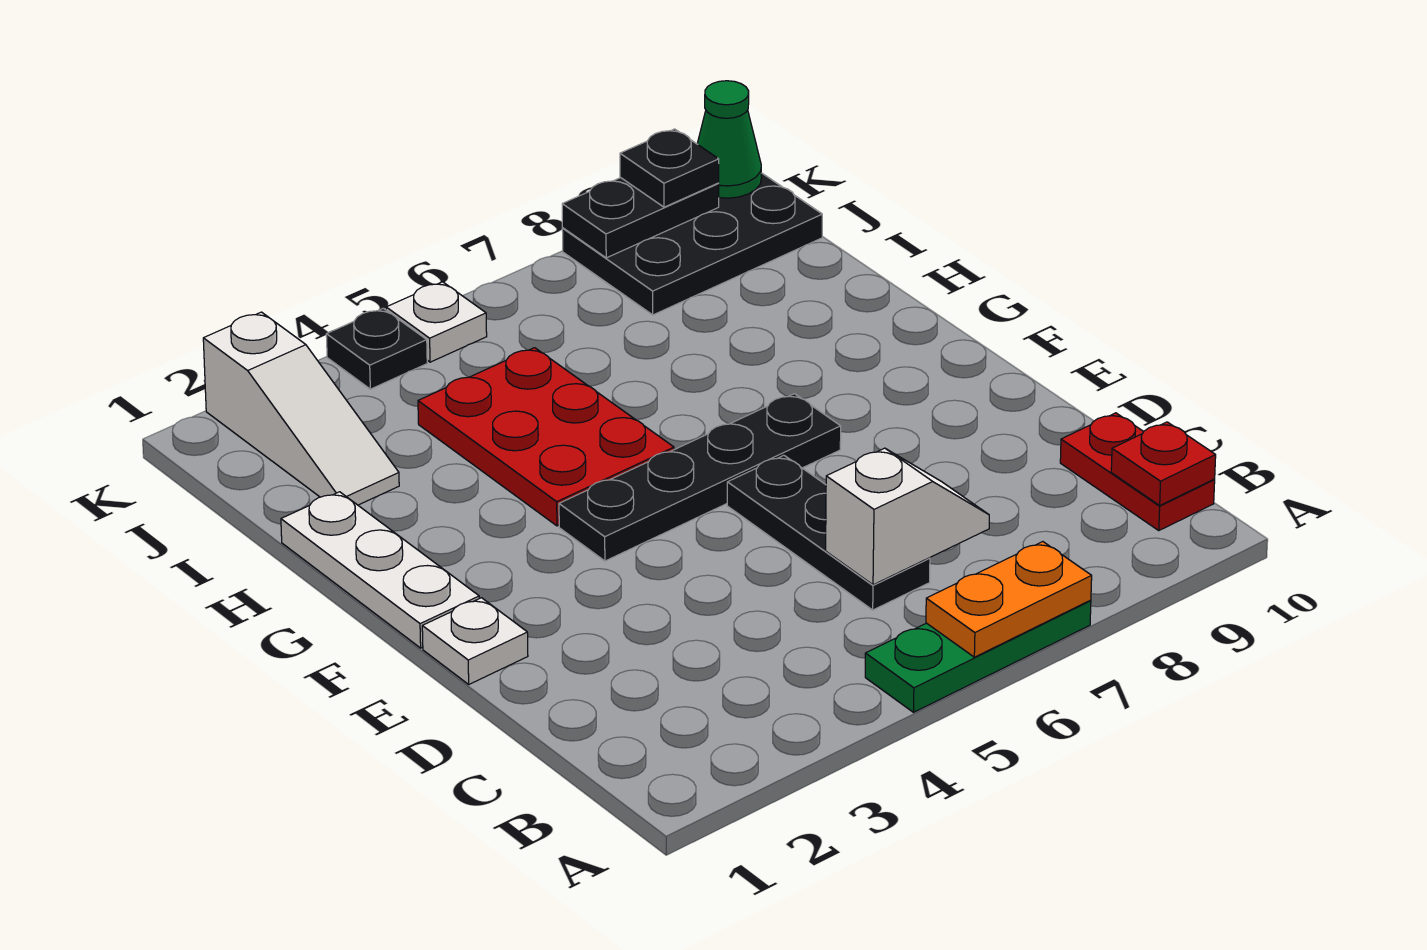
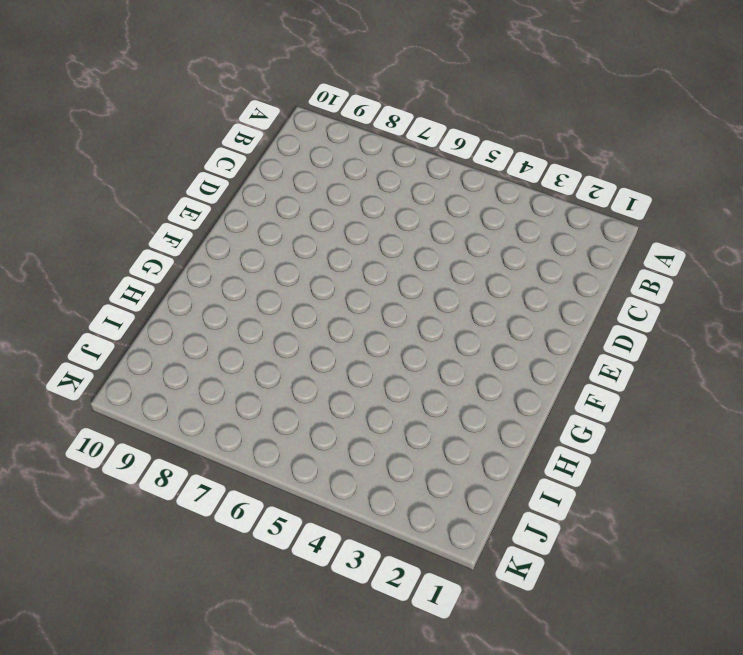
none -> green 1x3 plate [865,600,1091,712]
none -> red 1x2 plate [1060,413,1215,530]
none -> black 1x3 plate [727,455,930,610]

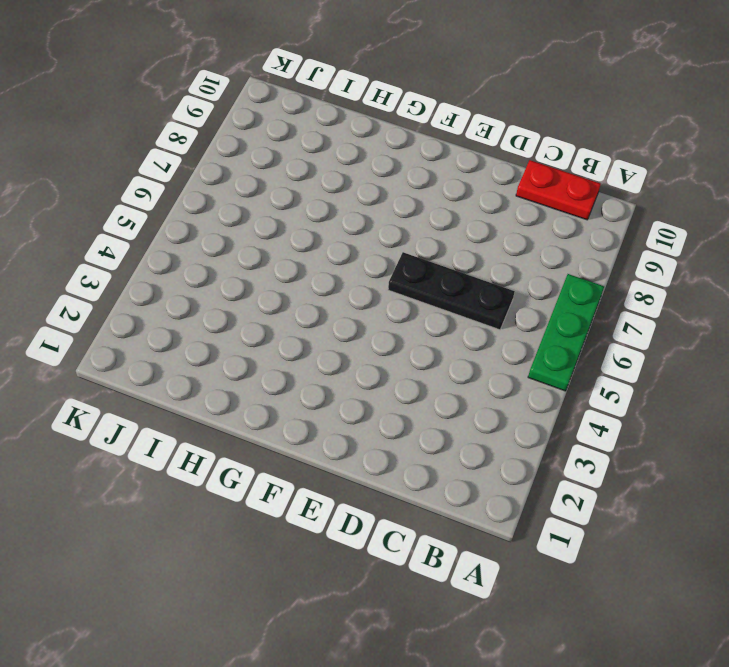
none -> white 1x1 plate [422,598,528,684]
none -> white 1x3 plate [281,492,479,648]
none -> black 1x4 plate [559,394,841,561]

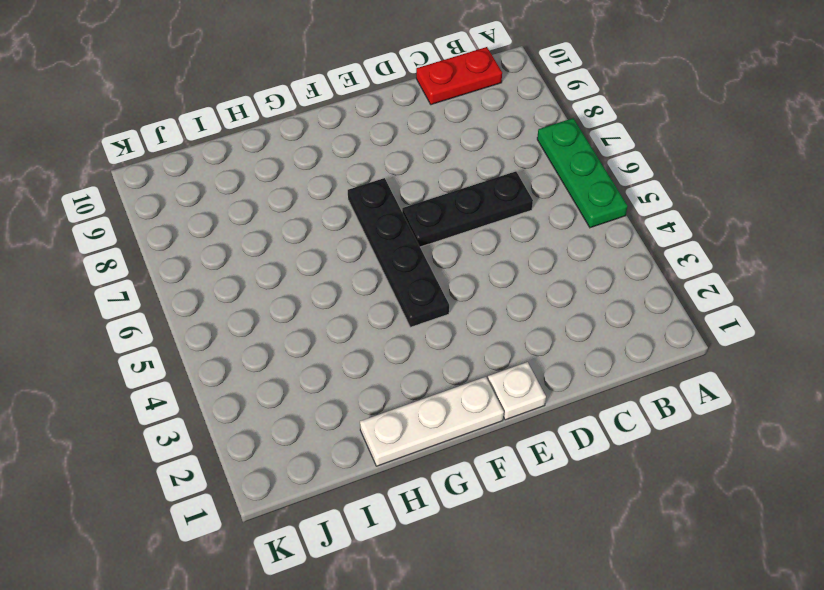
none -> red 2x3 plate [418,348,674,526]
none -> white 1x3 slope [203,312,399,505]
none -> black 2x3 plate [562,173,822,315]

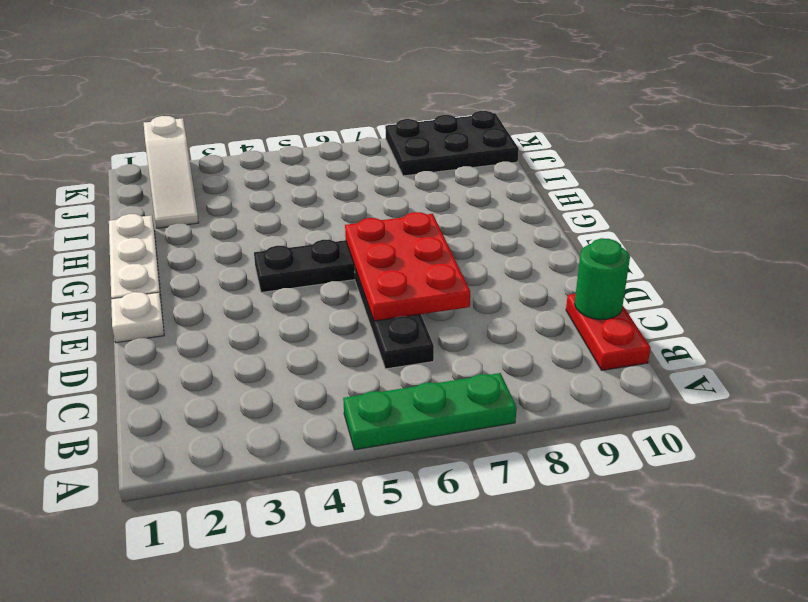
green 1x1 round brick [575,238,630,320] -> none
red 2x3 plate [345,212,470,321] -> red 2x3 plate moved to [418,348,674,526]
none -> black 1x1 plate [326,308,427,389]
none -> white 1x1 plate [386,282,487,362]
none -> orange 1x2 plate [926,542,1092,657]

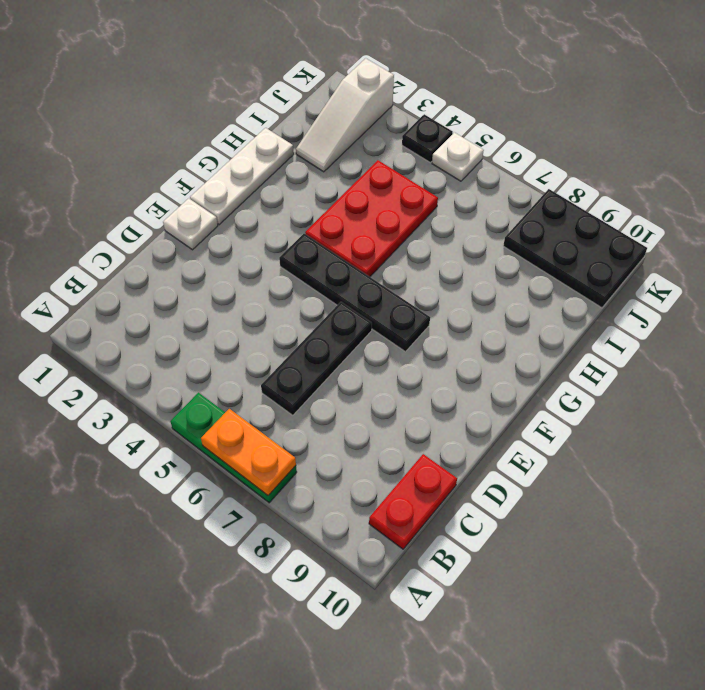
none -> red 1x1 plate [1111,422,1216,505]
none -> white 1x2 slope [826,448,989,585]
none -> black 1x2 plate [562,178,719,258]

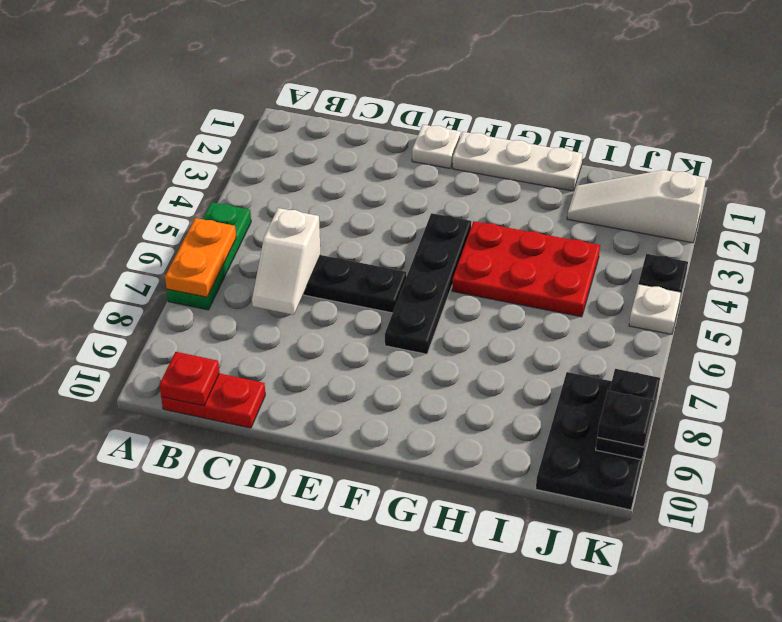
none -> green 1x1 cone [697,81,761,198]

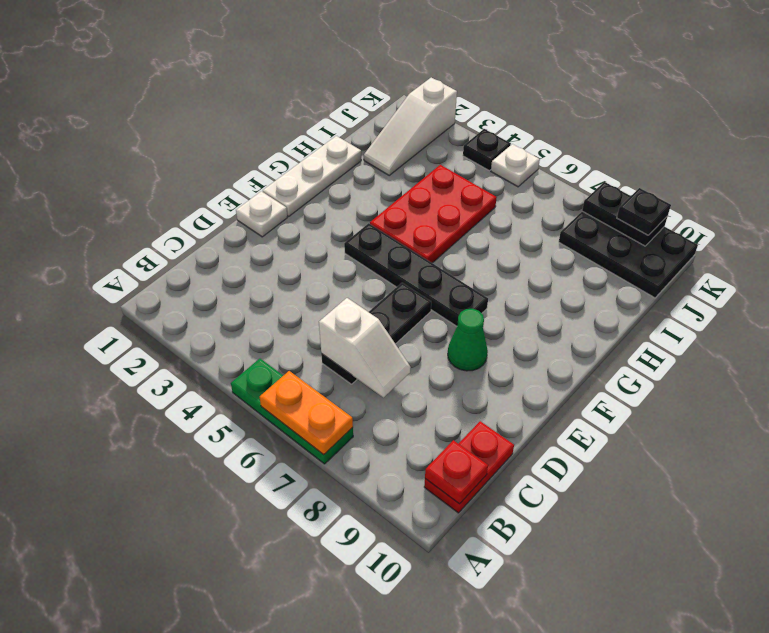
green 1x1 cone [448,309,488,371] -> green 1x1 cone moved to [697,81,761,198]

